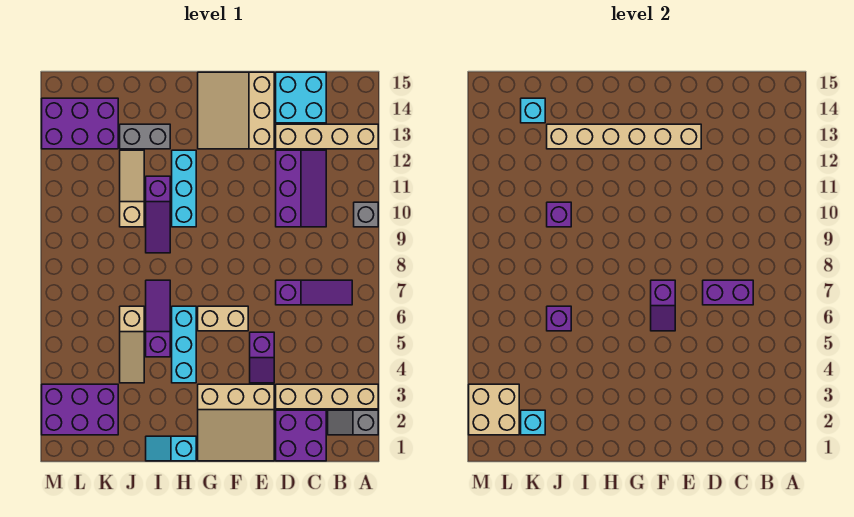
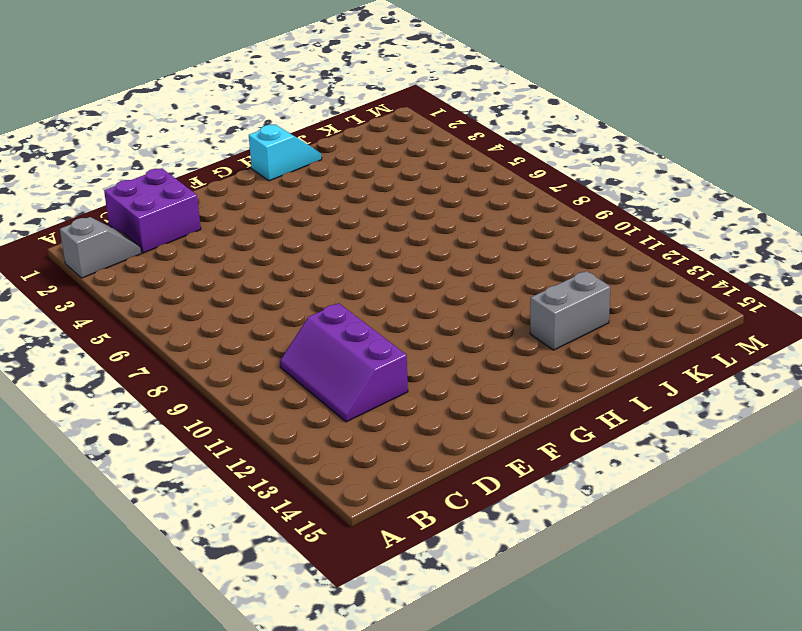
none -> tan 1x4 brick [276,384,378,409]
none -> grey 1x1 brick [354,202,378,227]
none -> tan 1x4 brick [276,124,378,149]
none -> purple 1x3 slope [276,280,352,305]

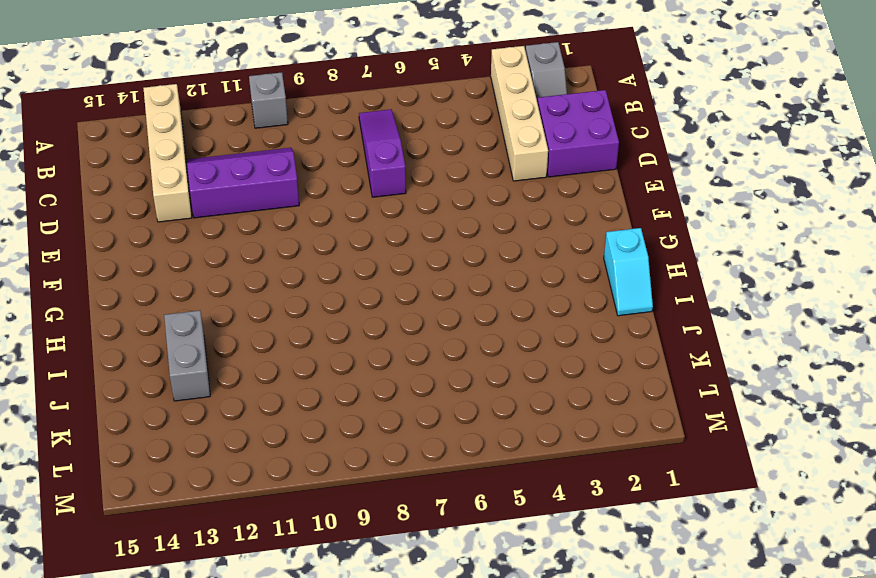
none -> cyan 2x2 brick [276,72,326,123]
none -> tan 3x3 slope [198,384,274,461]
none -> purple 1x2 slope [250,332,274,383]
none -> tan 3x3 slope [198,72,274,149]

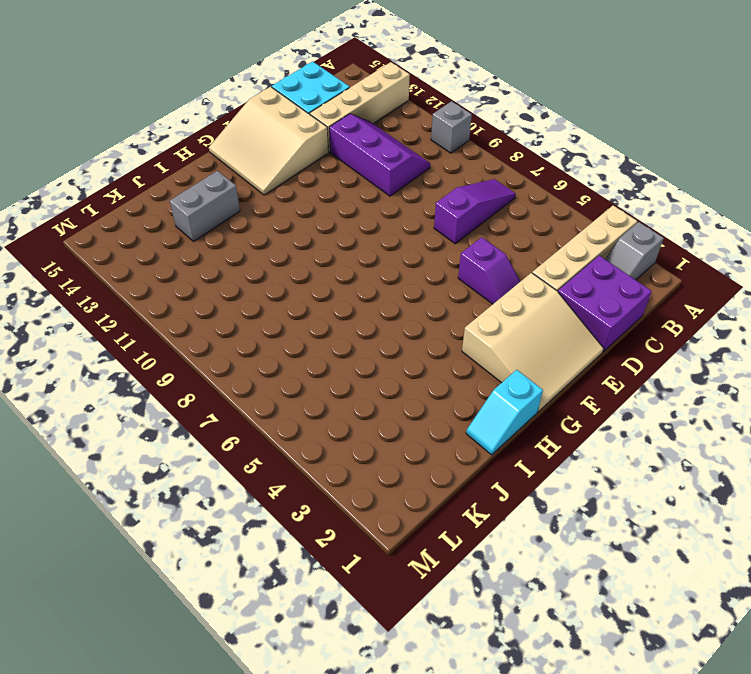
none -> tan 1x2 brick [198,306,248,331]
none -> cyan 1x3 brick [172,306,196,383]
none -> cyan 1x3 brick [172,150,196,227]
none -> purple 1x3 slope [146,280,170,357]

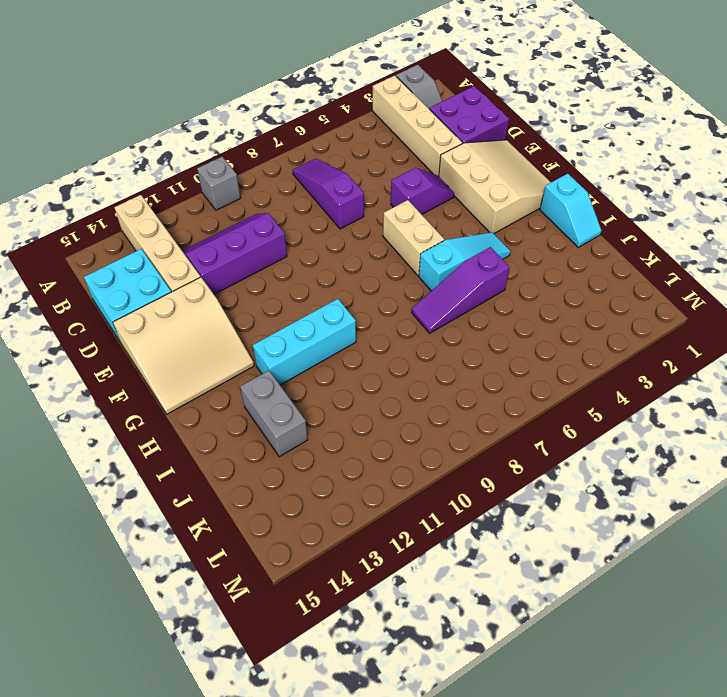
cyan 1x3 slope [419,232,511,291] -> cyan 1x3 brick [172,306,196,383]
none -> purple 1x3 slope [146,176,170,253]
none -> tan 1x3 slope [120,306,144,383]
none -> tan 1x3 slope [120,150,144,227]
none -> purple 2x3 brick [42,384,118,435]

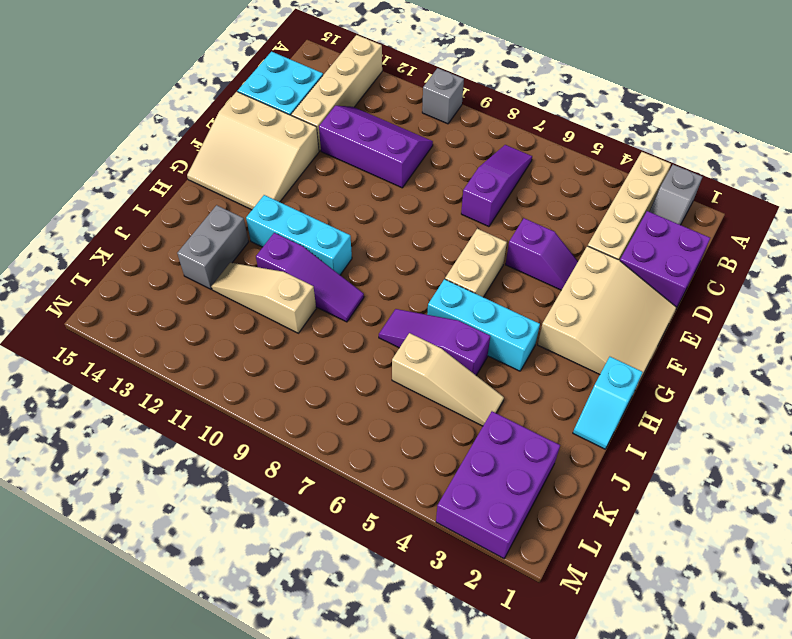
none -> purple 2x3 brick [42,98,118,149]
none -> purple 1x2 brick [703,280,753,305]
none -> tan 1x6 brick [547,124,701,149]
none -> purple 1x2 slope [651,280,675,331]

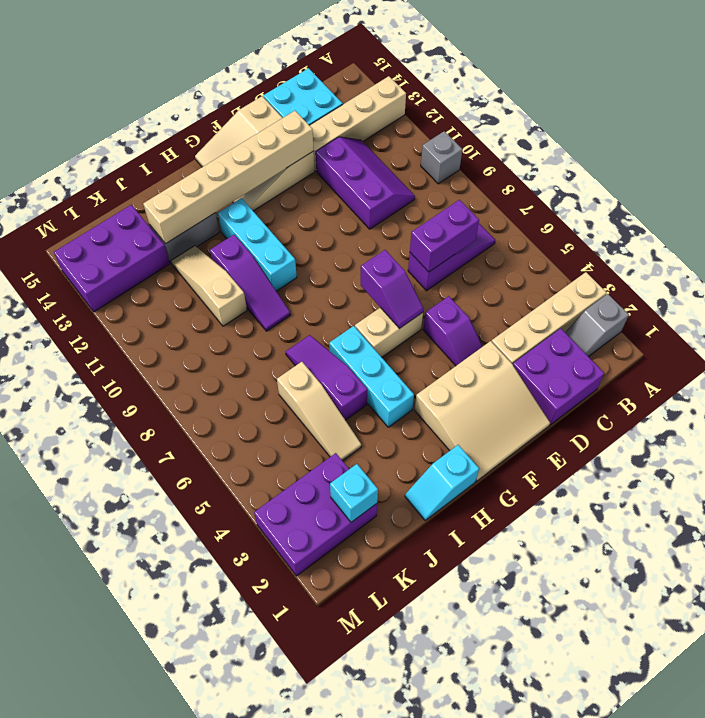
none -> purple 1x1 brick [547,306,571,331]
none -> purple 1x1 brick [547,202,571,227]
none -> cyan 1x1 brick [521,98,545,123]
none -> tan 2x2 brick [469,384,519,435]

